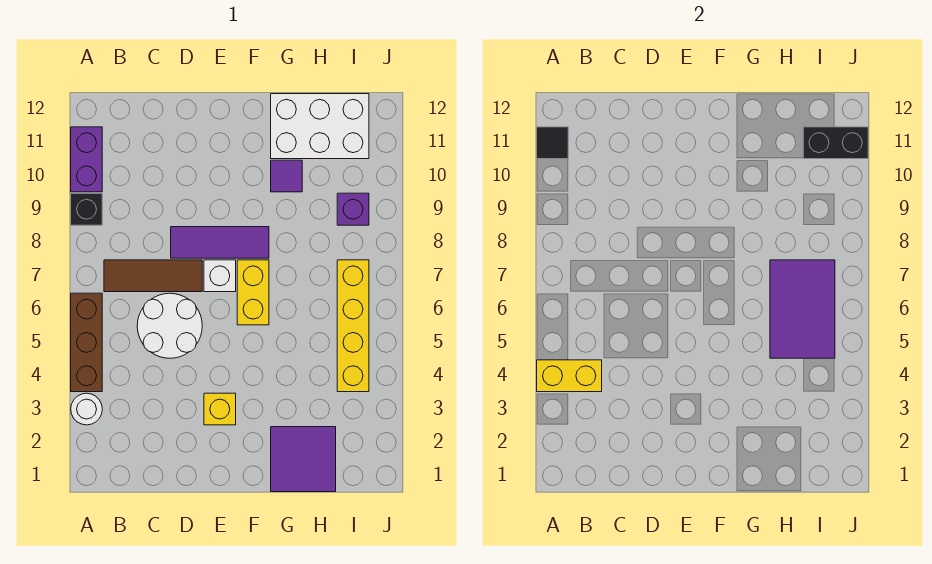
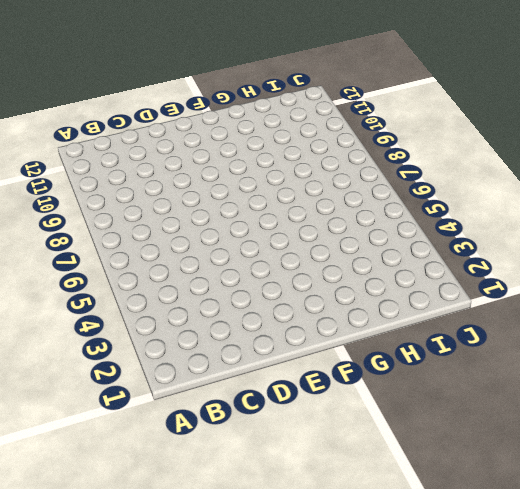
none -> white 1x1 round brick [71,393,102,425]
none -> brown 1x3 brick [71,293,102,392]
none -> black 1x1 brick [71,193,102,225]

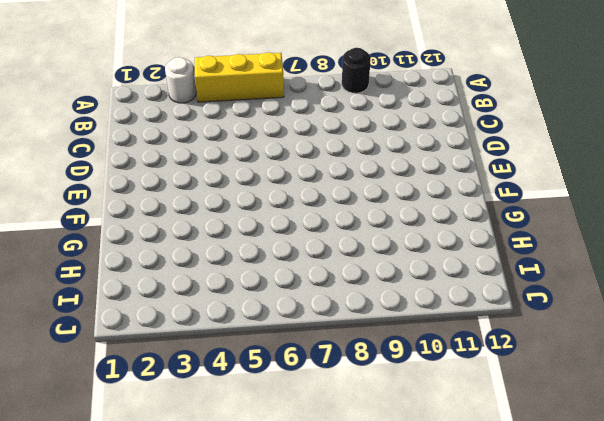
yellow 1x3 brick [195,52,284,102] -> brown 1x3 brick [71,293,102,392]
black 1x1 round brick [342,48,371,93] -> black 1x1 brick [71,193,102,225]
none -> purple 1x2 brick [71,127,102,192]
none -> brown 1x3 tile [104,260,202,292]
none -> white 2x2 round brick [137,293,202,358]

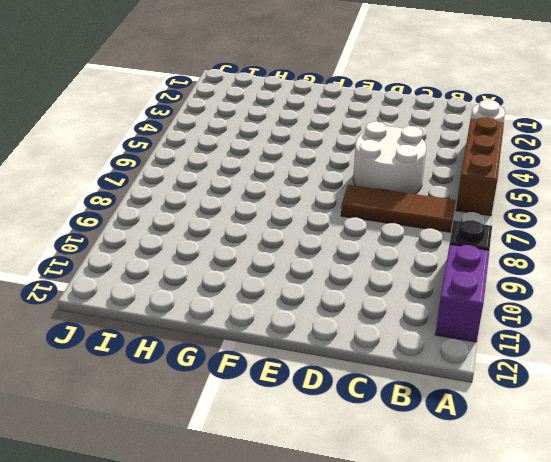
none -> purple 1x3 tile [171,227,269,258]
none -> yellow 1x1 brick [204,393,236,425]
none -> white 1x1 brick [204,260,236,292]

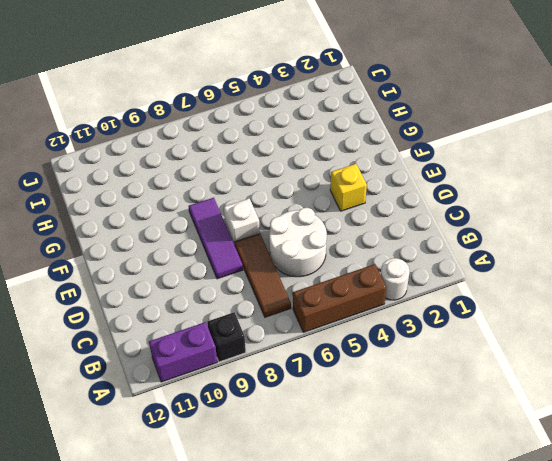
none -> yellow 1x2 brick [237,260,269,325]
none -> purple 2x2 tile [271,427,336,492]
none -> purple 1x1 tile [271,160,302,192]

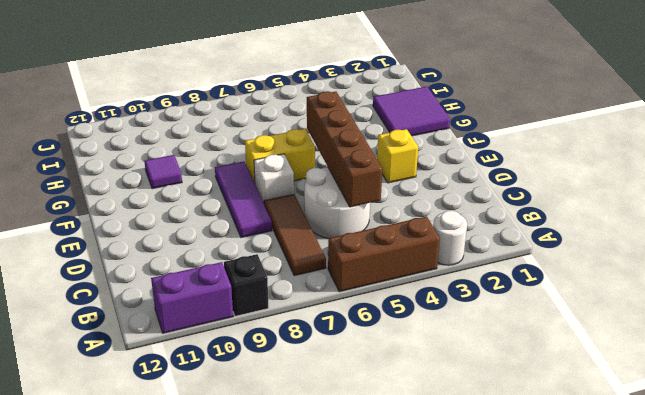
brown 1x4 brick [307,91,382,207] -> none
none -> white 2x3 brick [271,94,369,159]
none -> yellow 1x4 brick [337,260,369,392]
none -> purple 1x1 brick [337,193,369,225]

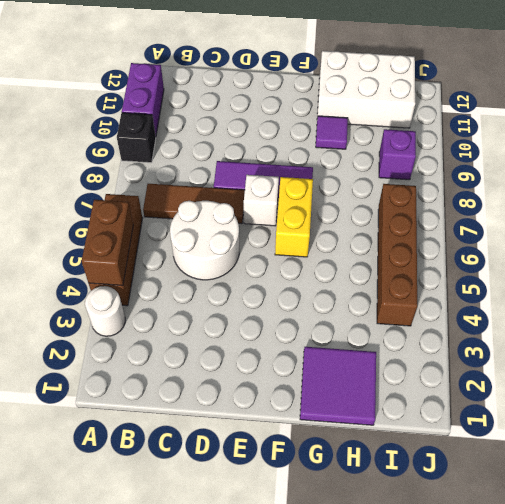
brown 1x2 brick [82,200,133,286] -> yellow 1x2 brick [537,360,602,392]
brown 1x4 brick [377,184,417,326] -> yellow 1x4 brick [337,260,369,392]
none -> yellow 1x1 brick [204,393,236,425]
none -> black 1x1 tile [537,127,568,159]
none -> purple 2x3 tile [770,260,835,358]

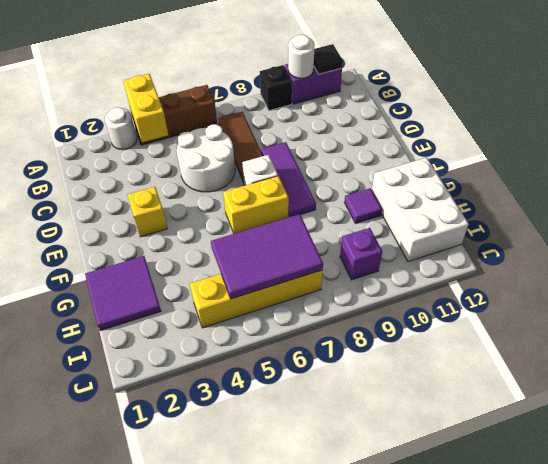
white 1x1 round brick [288,35,315,78] -> none
none -> black 1x2 brick [803,127,868,159]

